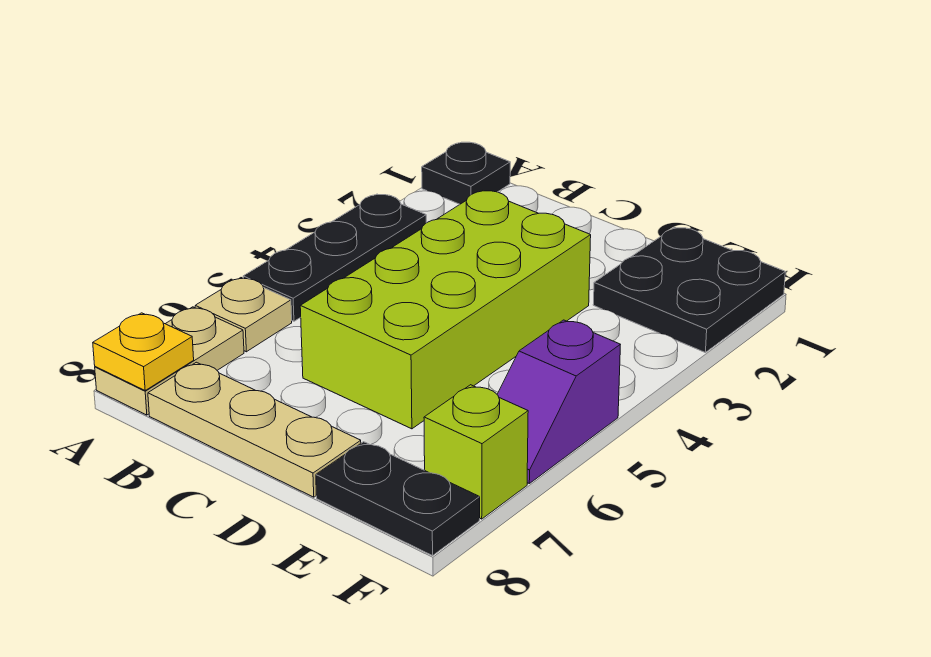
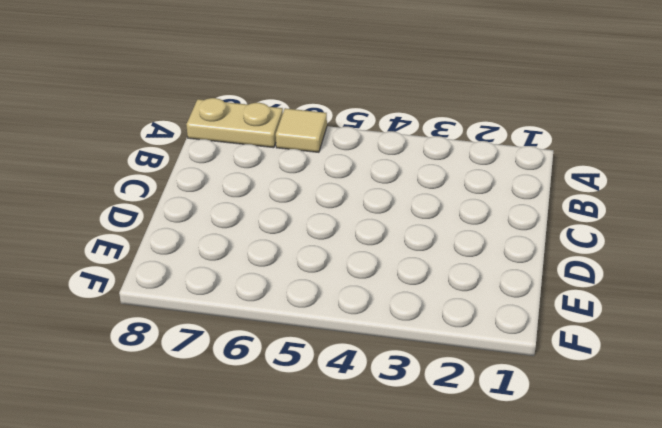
tan 1x1 tile [276,108,327,152] -> tan 1x1 plate [195,278,292,352]
none -> black 1x1 plate [422,142,510,204]
none -> black 1x3 plate [243,194,426,321]

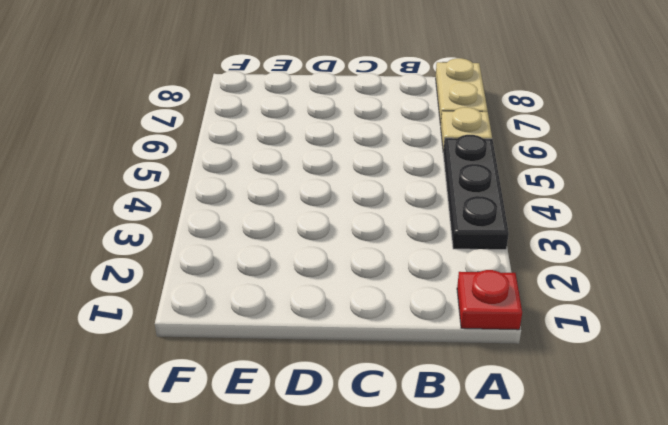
red 1x1 plate [457,270,522,330] -> black 1x1 plate [422,142,510,204]
none -> tan 1x3 plate [148,362,361,497]
none -> lime 2x4 brick [300,191,591,429]

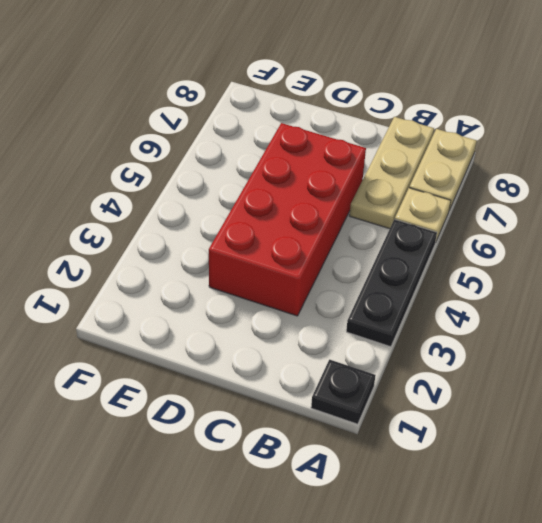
tan 1x3 plate [350,117,434,229] -> tan 1x3 plate turned to [148,362,361,497]
red 2x4 brick [209,123,366,316] -> lime 2x4 brick [300,191,591,429]
none -> black 2x2 plate [593,227,785,353]
none -> black 1x2 plate [316,442,480,556]

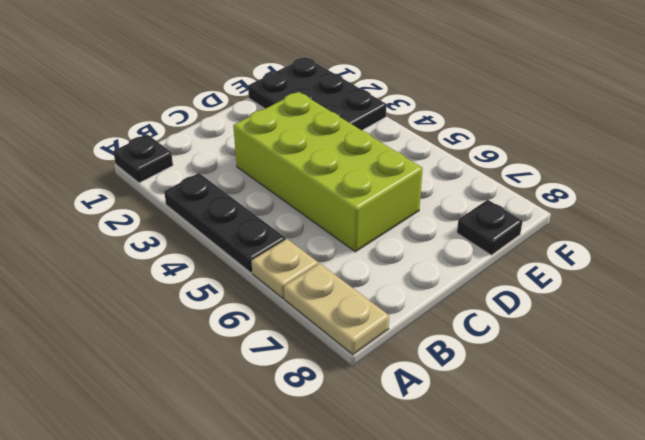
black 2x3 plate [248,57,387,130] -> black 2x2 plate [593,227,785,353]
black 1x1 plate [457,200,523,255] -> black 1x2 plate [316,442,480,556]
none -> tan 1x3 plate [148,362,361,497]
none -> purple 1x2 slope [497,320,620,483]

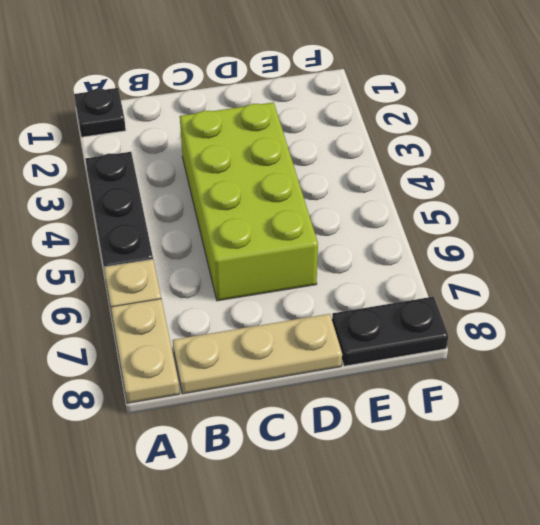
none -> black 2x2 plate [593,227,785,353]
none -> purple 1x2 slope [497,320,620,483]

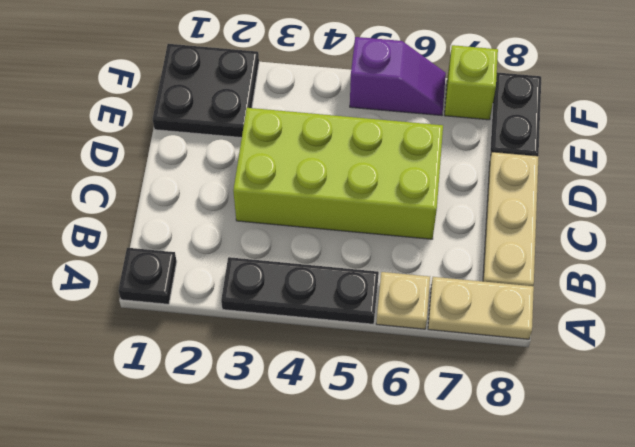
none -> yellow 1x1 plate [93,313,194,390]

